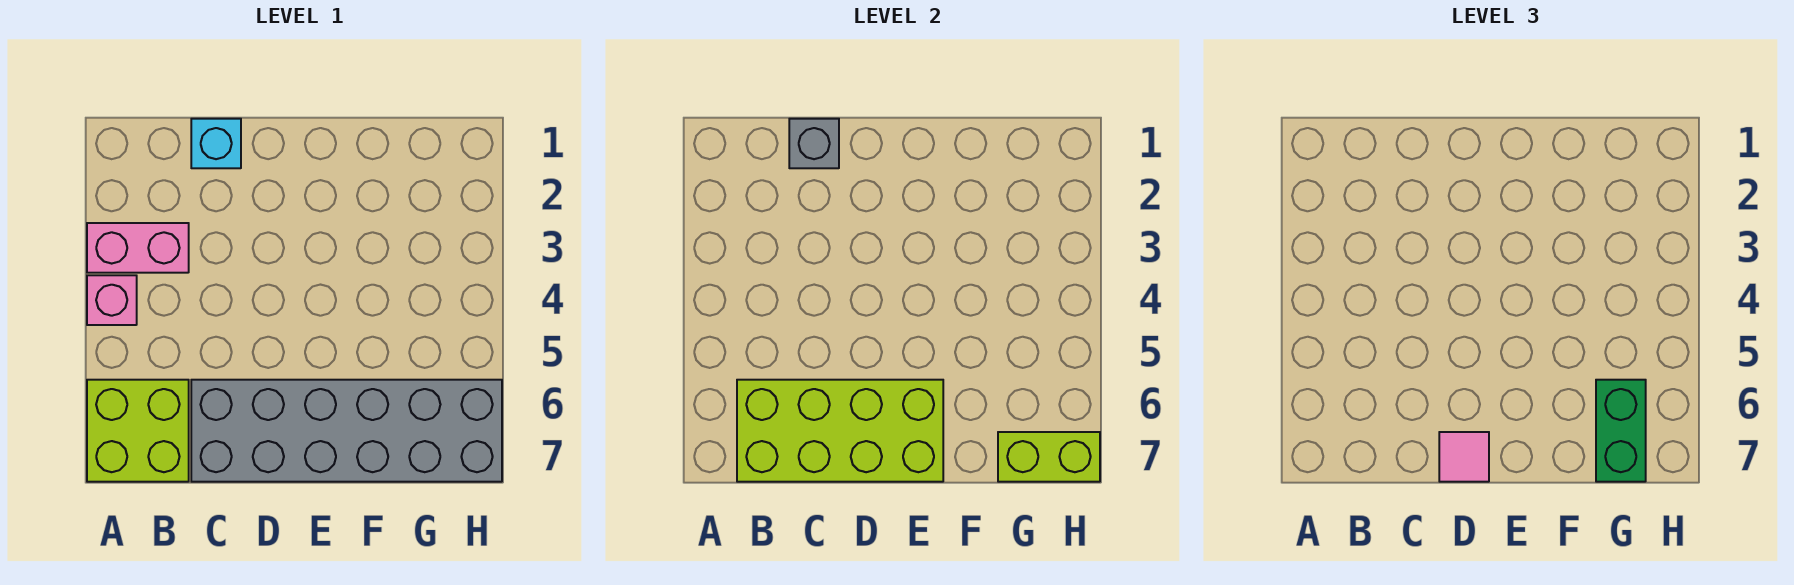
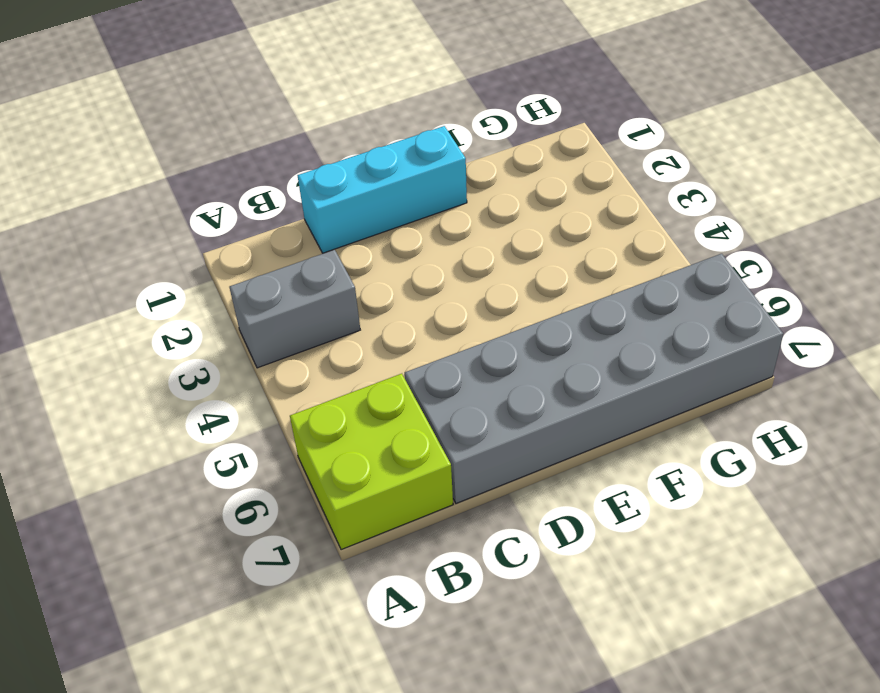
grey 1x2 brick [230,250,360,368] -> pink 1x2 brick [87,223,189,273]
cyan 1x3 brick [297,126,467,253] -> cyan 1x1 brick [191,119,241,168]
none -> pink 1x1 brick [87,275,137,325]
none -> lime 2x4 brick [737,380,943,482]

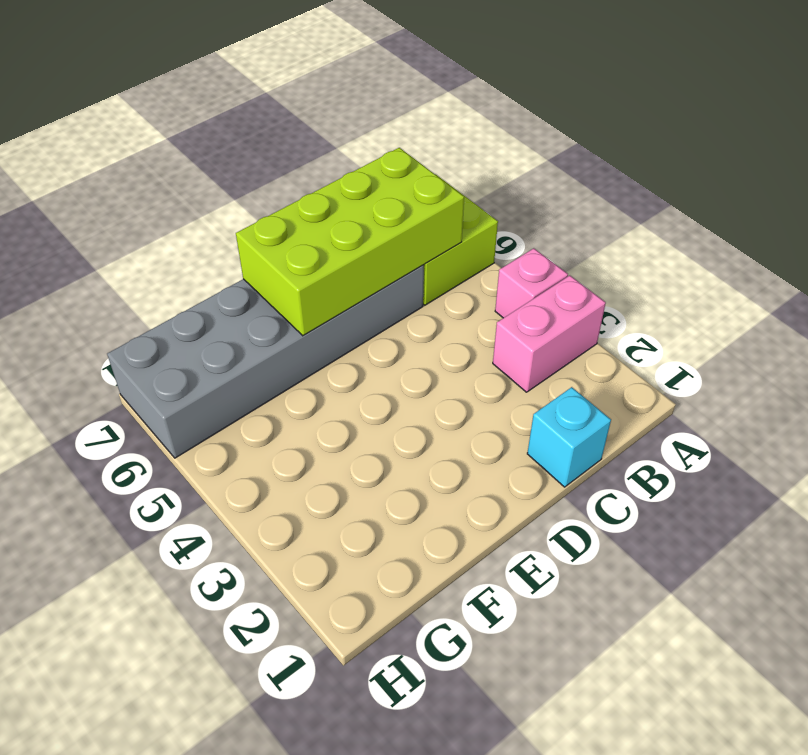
none -> grey 1x1 brick [789,119,839,168]
none -> lime 1x2 brick [998,432,1100,482]

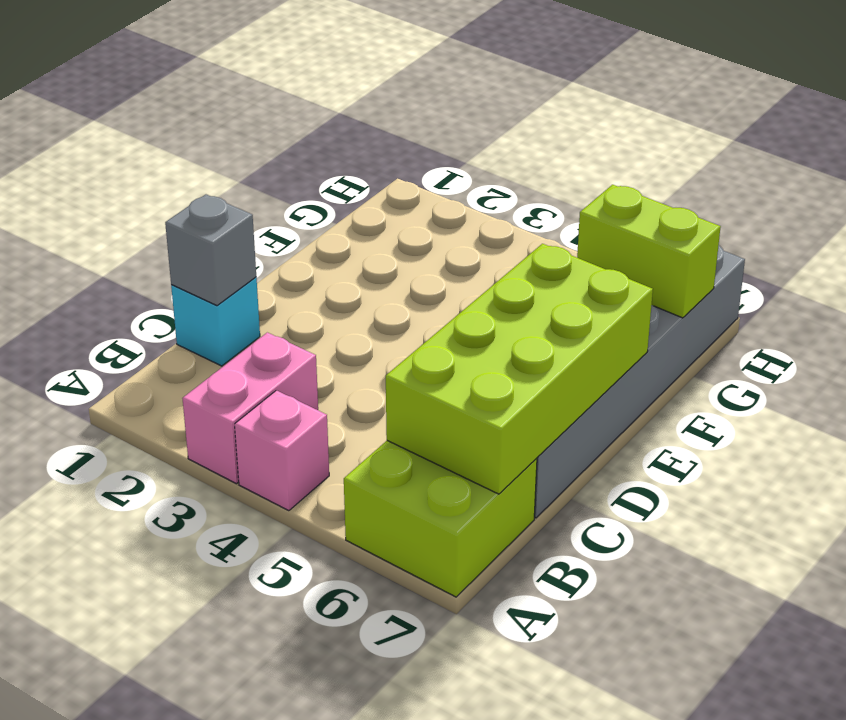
lime 1x2 brick [577,185,721,318] -> lime 1x2 brick turned to [998,432,1100,482]
none -> pink 1x1 tile [1439,432,1489,482]
none -> green 1x2 brick [1596,380,1646,482]

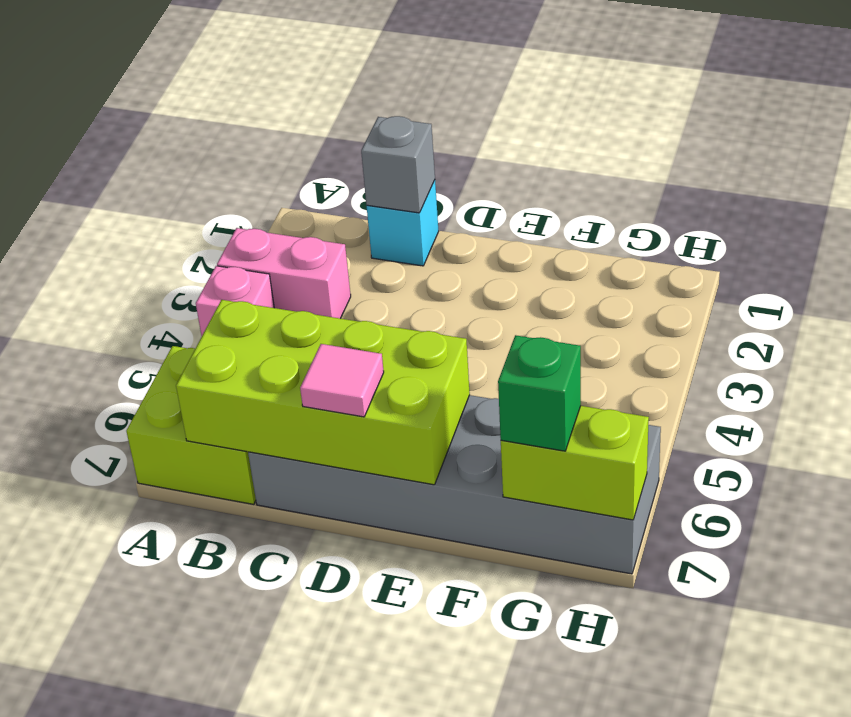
green 1x1 brick [498,335,581,451] -> green 1x2 brick [1596,380,1646,482]

